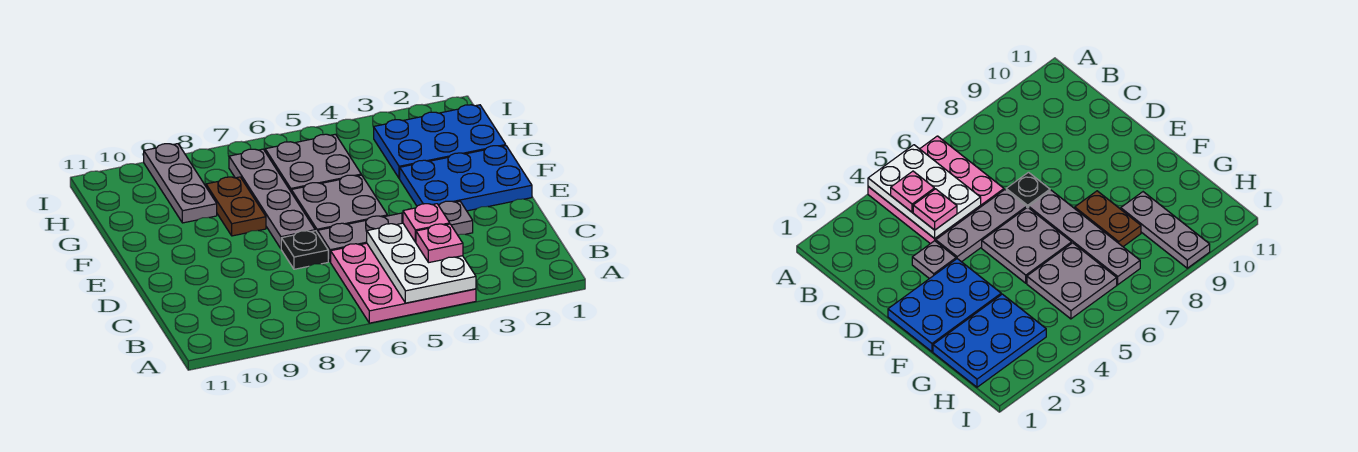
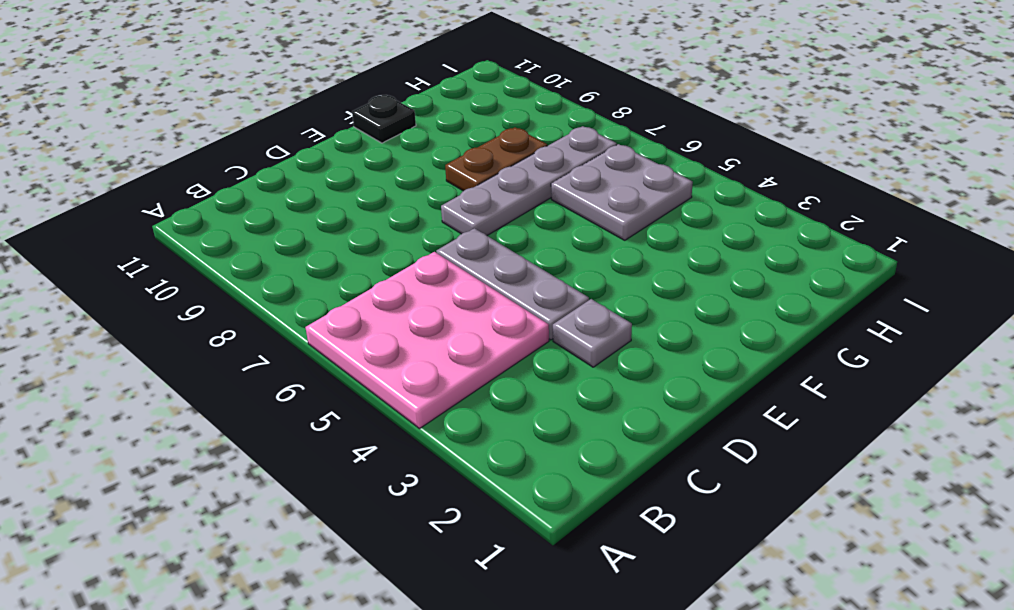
black 1x1 plate [352,95,416,143] -> black 1x1 plate moved to [281,231,328,269]
none -> blue 2x3 plate [400,146,532,211]
none -> grey 2x2 plate [291,175,387,233]
none -> blue 2x3 plate [374,105,506,179]

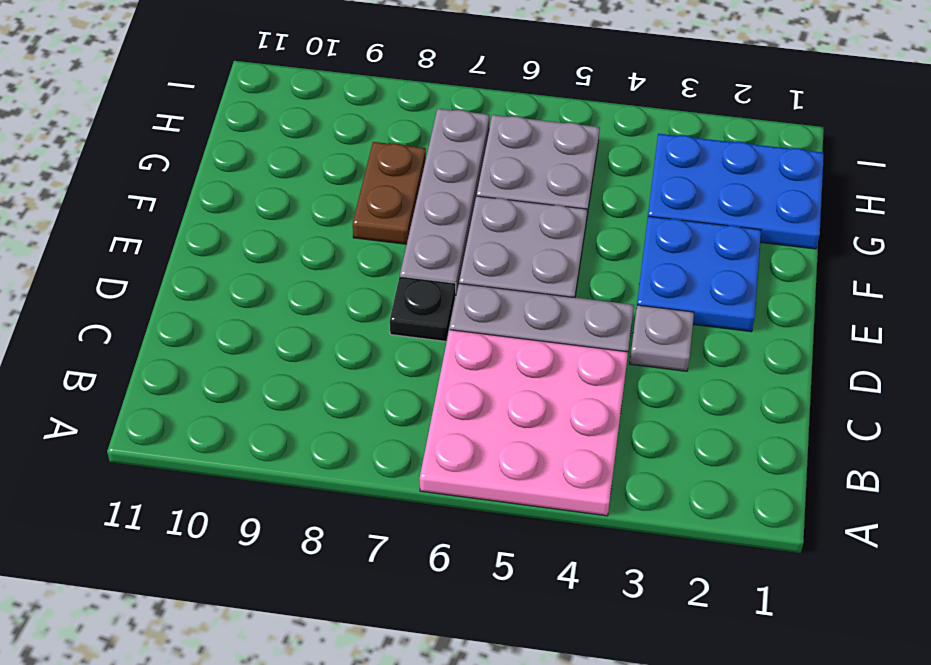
blue 2x2 plate [637,216,761,332] -> blue 2x3 plate [400,146,532,211]
none -> grey 1x3 plate [144,144,217,223]
none -> white 2x3 plate [367,223,476,303]
none -> pink 1x1 plate [416,224,463,263]

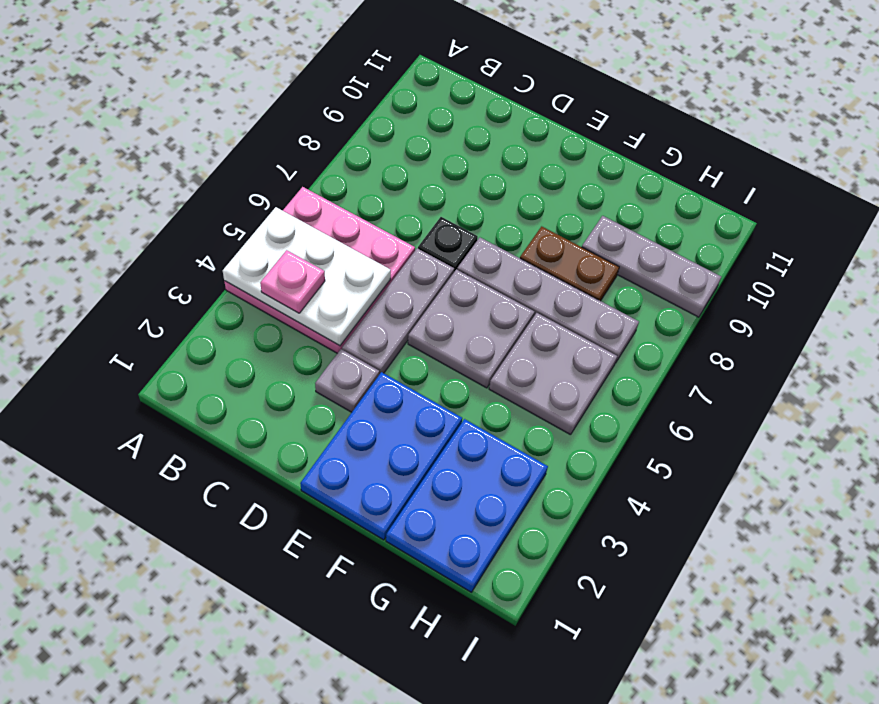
none -> pink 1x1 plate [403,204,450,242]

